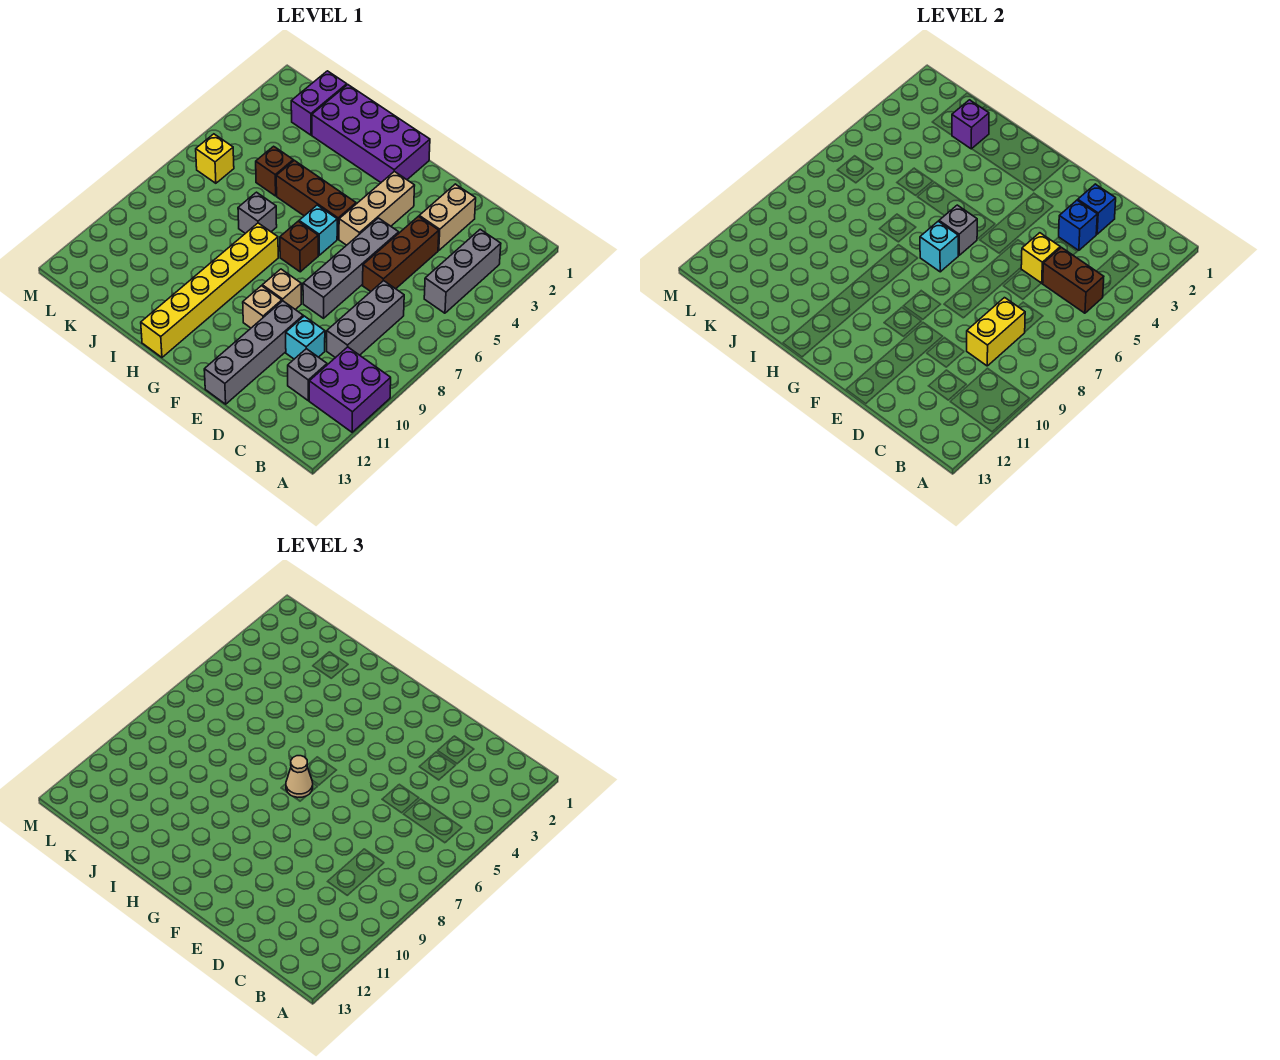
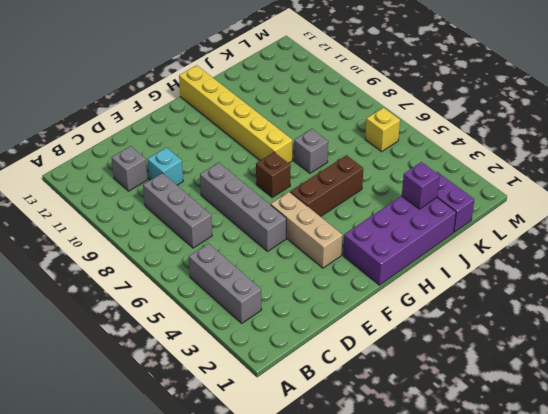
none -> purple 2x2 brick [309,347,391,432]
none -> tan 1x2 brick [419,184,476,250]
none -> brown 1x3 brick [363,216,439,291]
none -> grey 1x4 brick [204,301,303,404]

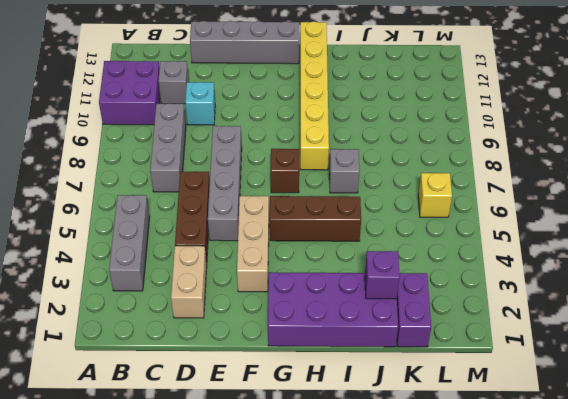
grey 1x4 brick [190,21,299,64] -> grey 1x4 brick turned to [204,301,303,404]
none -> tan 1x1 brick [262,269,301,309]
none -> tan 1x1 brick [243,286,282,328]
none -> cyan 1x1 brick [299,205,337,255]
none -> brown 1x1 brick [256,146,293,196]

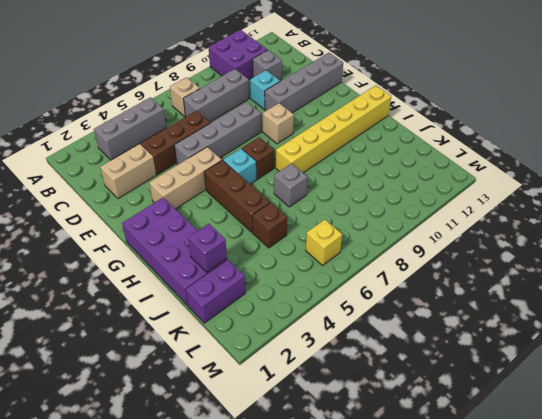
tan 1x1 brick [170,77,200,117] -> tan 1x1 brick moved to [243,286,282,328]
none -> brown 1x2 brick [1043,247,1104,313]
none -> yellow 1x2 brick [967,298,1025,366]
none -> blue 1x1 brick [1078,184,1116,234]
none -> blue 1x1 brick [1059,200,1097,250]

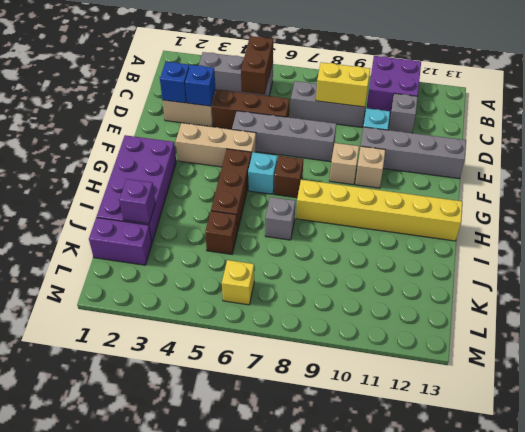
none -> yellow 1x1 brick [1021,233,1060,283]
none -> grey 1x1 brick [939,205,977,255]
none -> cyan 1x1 brick [920,221,958,272]
none -> tan 1x1 cone [286,756,313,797]

